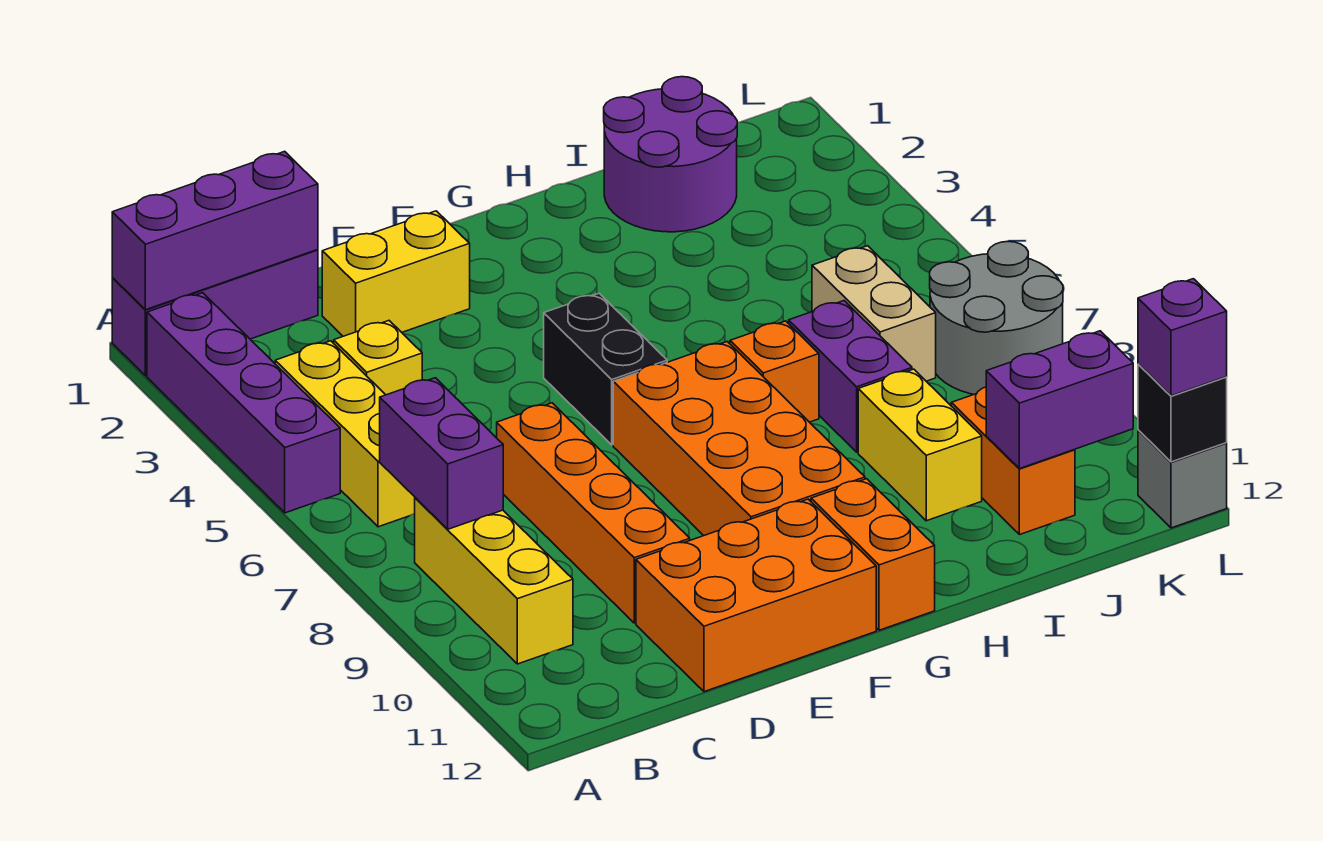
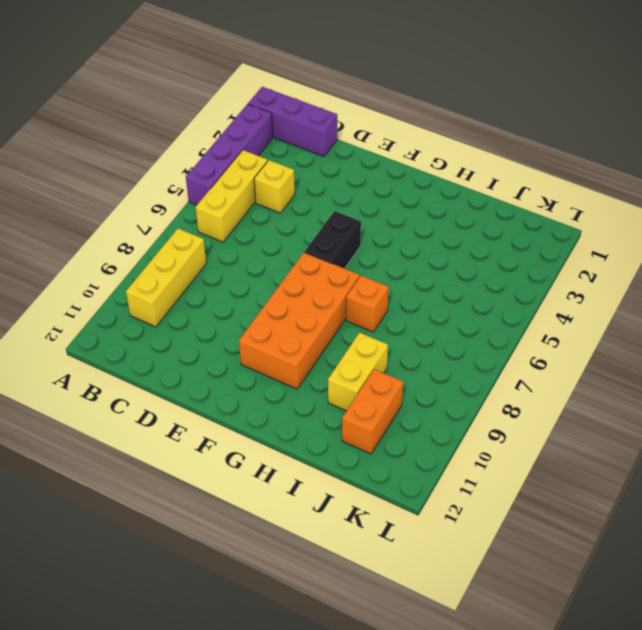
none -> yellow 1x2 brick [322,211,470,336]
none -> orange 1x4 brick [497,403,690,623]
none -> orange 2x3 brick [636,499,876,692]

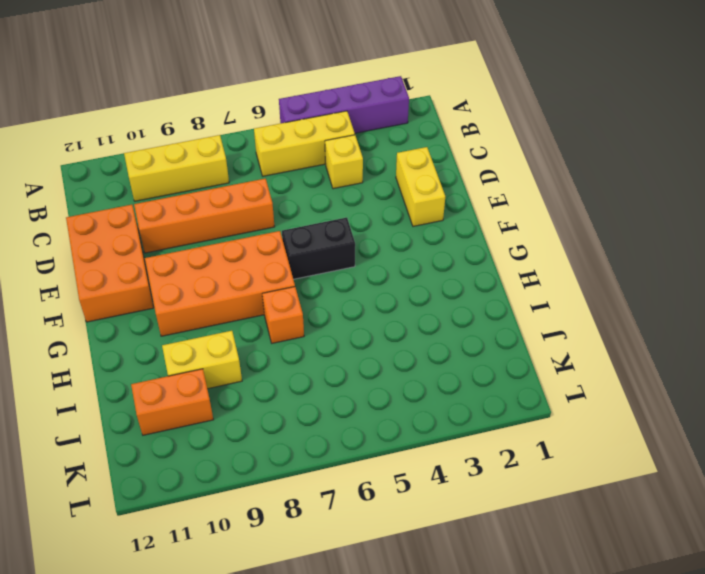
none -> purple 1x3 brick [112,250,318,376]
none -> orange 1x2 brick [811,479,935,630]
none -> purple 2x2 round brick [604,77,737,232]

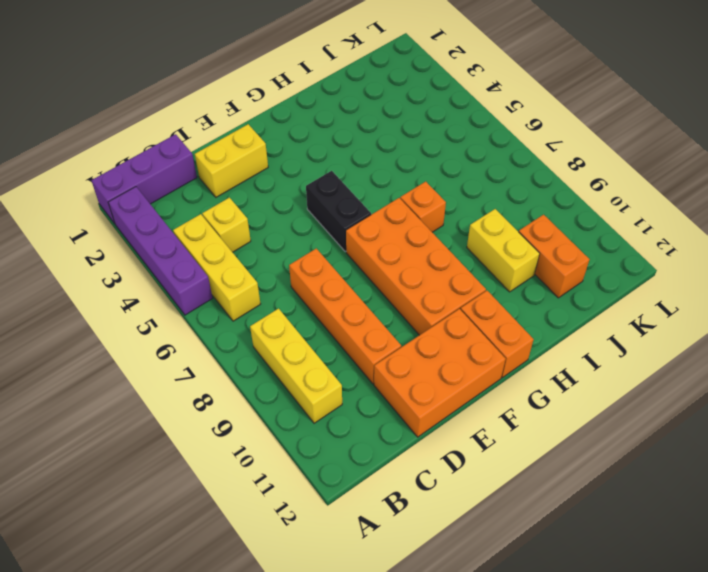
none -> purple 2x2 round brick [604,77,737,232]
none -> purple 1x2 brick [789,301,912,452]
none -> tan 1x2 brick [812,246,936,381]

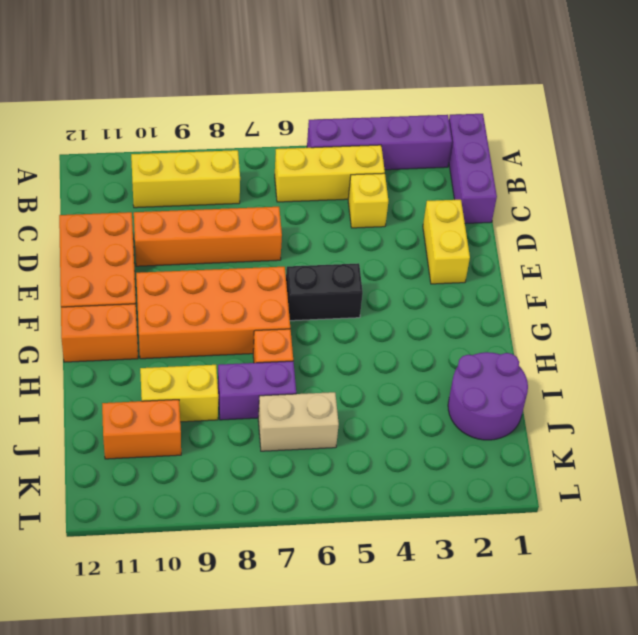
none -> grey 2x2 round brick [930,242,1063,394]
none -> grey 1x1 brick [1138,430,1227,528]
none -> purple 1x3 brick [112,151,318,310]

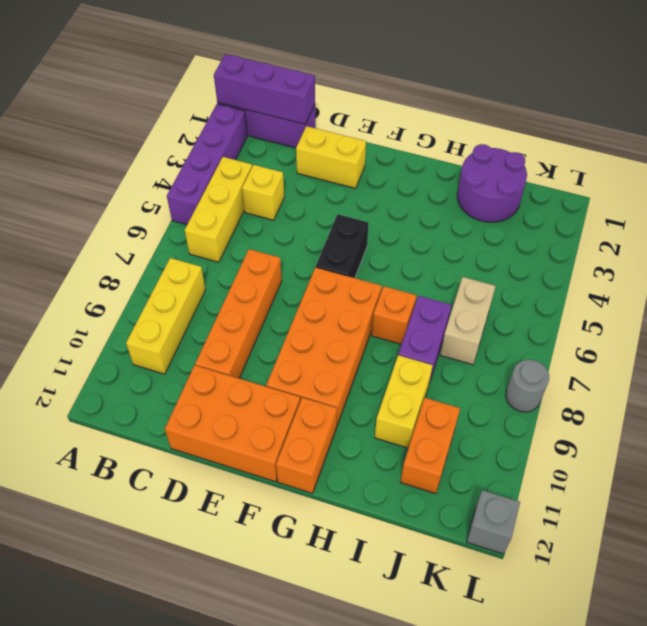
grey 1x1 round brick [506,359,549,412] -> grey 2x2 round brick [930,242,1063,394]
none -> purple 1x2 brick [380,378,503,529]
none -> purple 1x2 brick [986,331,1133,469]
none -> black 1x1 brick [1138,364,1227,462]

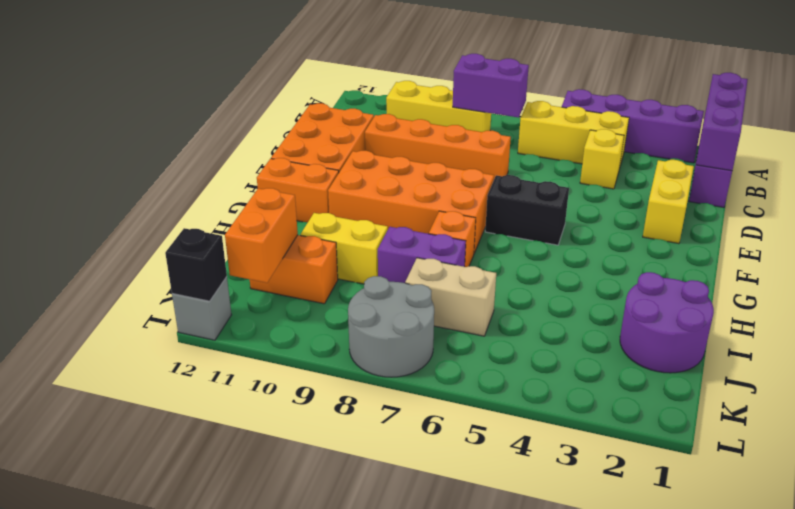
orange 1x2 brick [225,188,298,283] -> purple 1x2 brick [986,331,1133,469]
none -> purple 1x1 brick [1138,279,1227,396]

